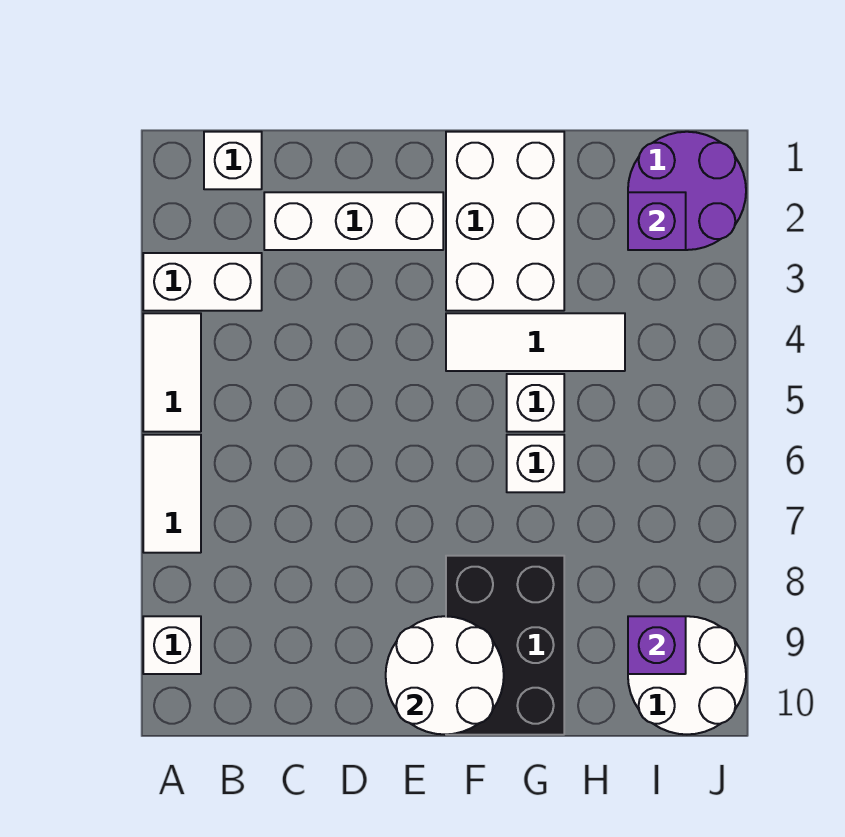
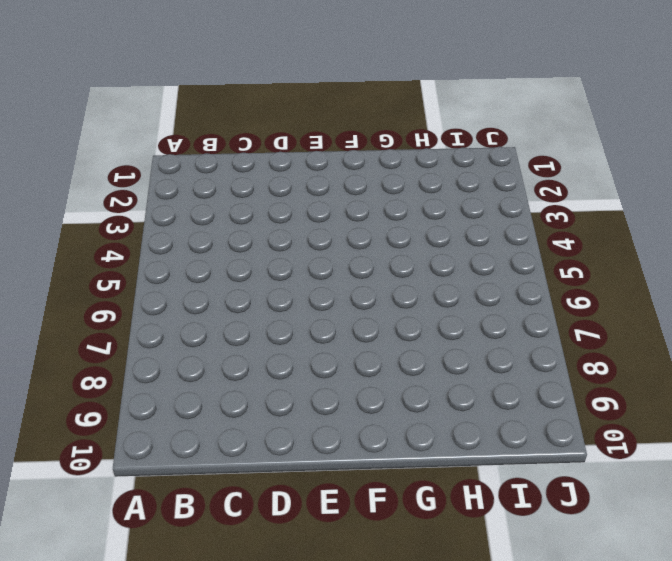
none -> white 1x2 brick [143,253,262,311]
none -> white 1x2 tile [143,313,201,432]
none -> white 1x2 tile [143,435,201,553]

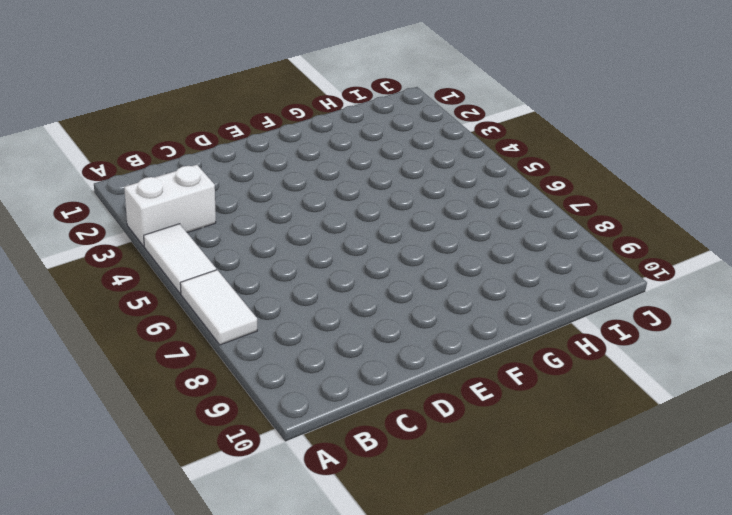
none -> white 1x1 brick [143,616,201,674]
none -> white 1x1 brick [204,132,262,189]
none -> white 1x3 brick [264,192,443,250]

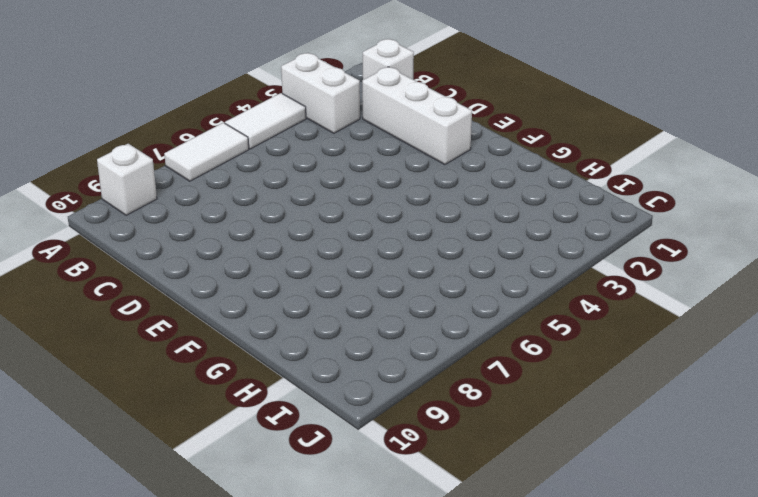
none -> white 2x3 brick [446,132,564,311]
none -> white 1x3 tile [446,313,625,371]
none -> black 2x3 brick [446,556,564,735]

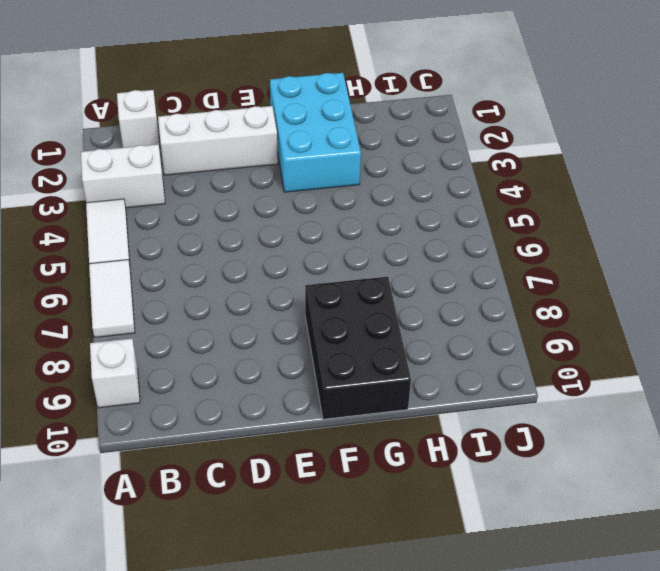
cyan 2x3 brick [270,73,361,192] -> white 2x3 brick [446,132,564,311]
none -> white 1x3 tile [446,313,625,371]
none -> white 1x1 brick [507,374,564,432]
none -> white 1x1 brick [507,435,564,492]

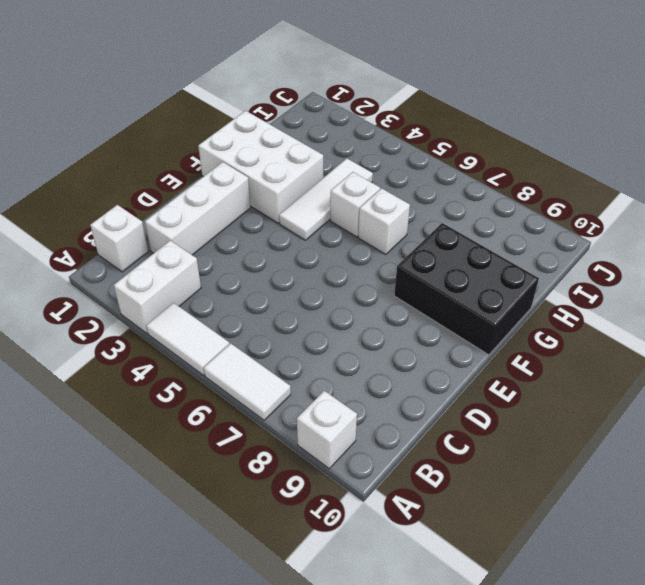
none -> purple 2x2 round brick [628,132,746,250]
none -> white 2x2 round brick [628,616,746,734]
none -> white 2x2 round brick [386,616,504,735]

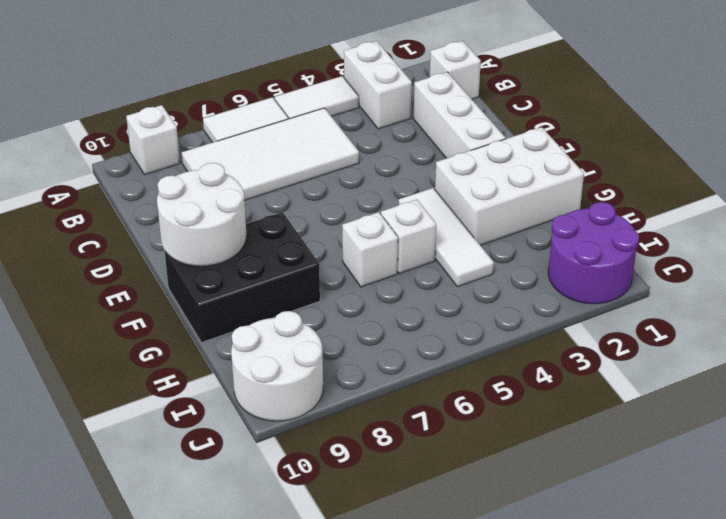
white 2x4 tile [182,108,359,200] -> none
none -> purple 1x1 brick [628,192,686,250]
none -> purple 1x1 brick [628,616,686,674]

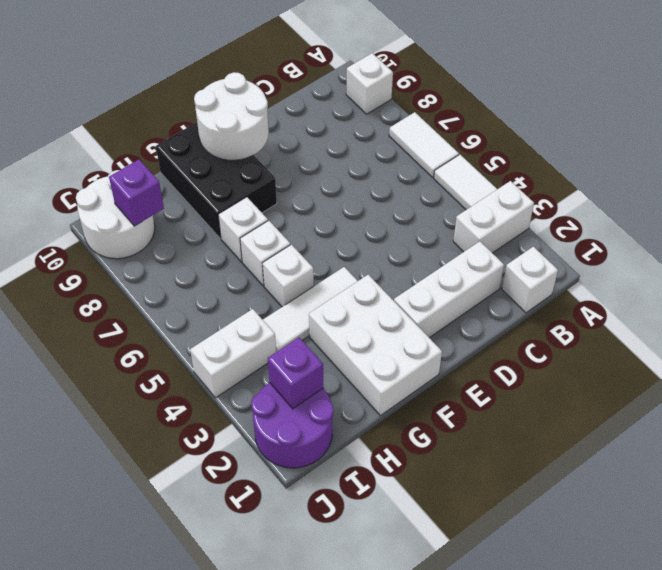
white 1x1 brick [218,197,268,262] -> none
white 1x2 brick [190,309,276,398] -> none

